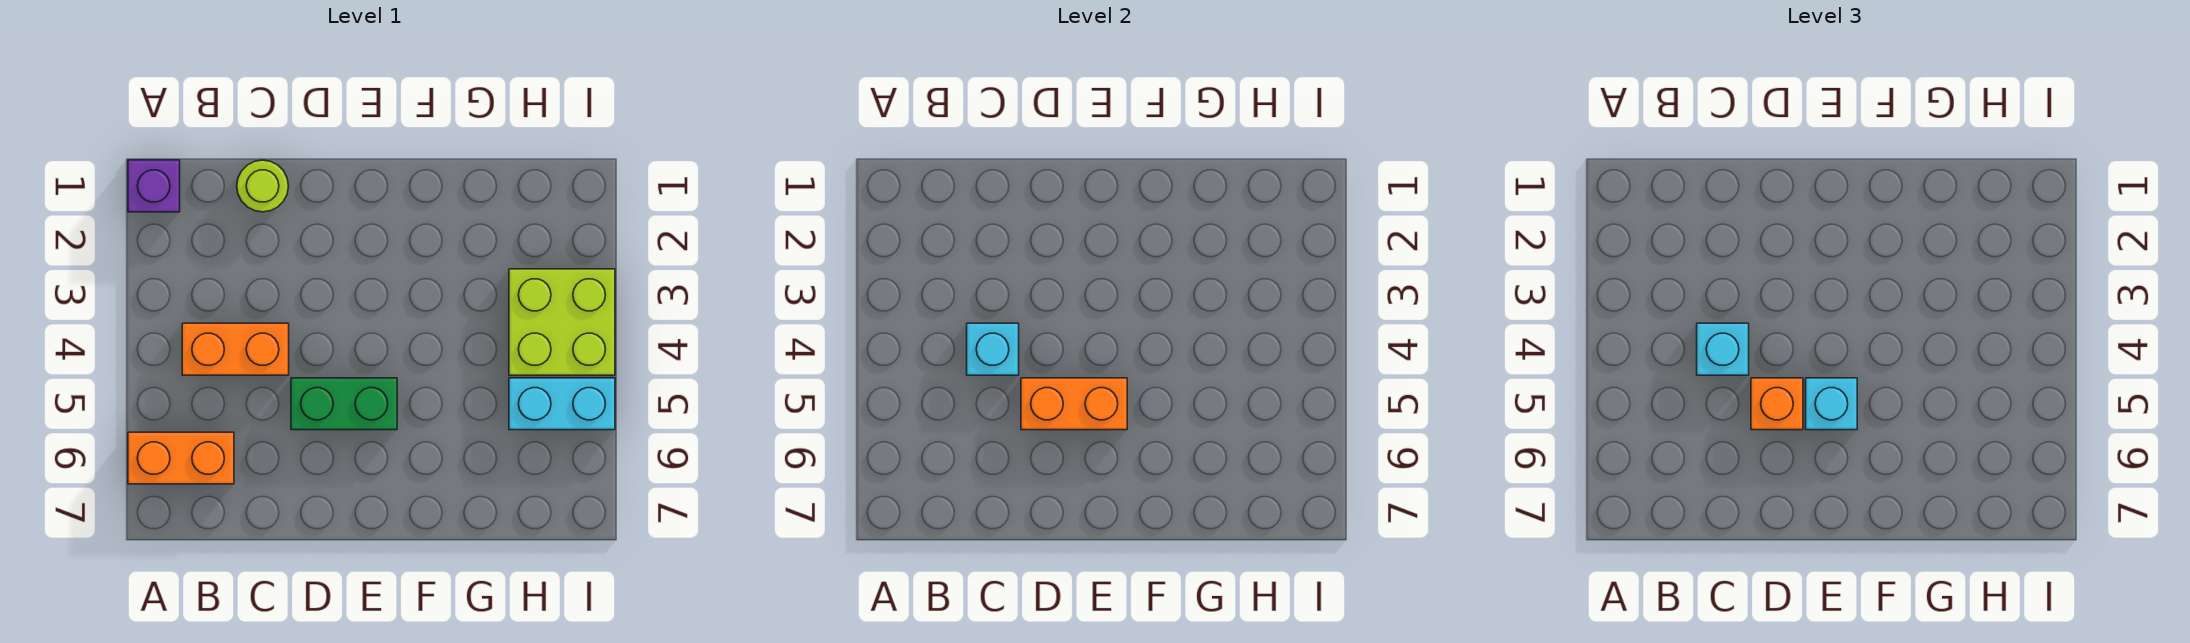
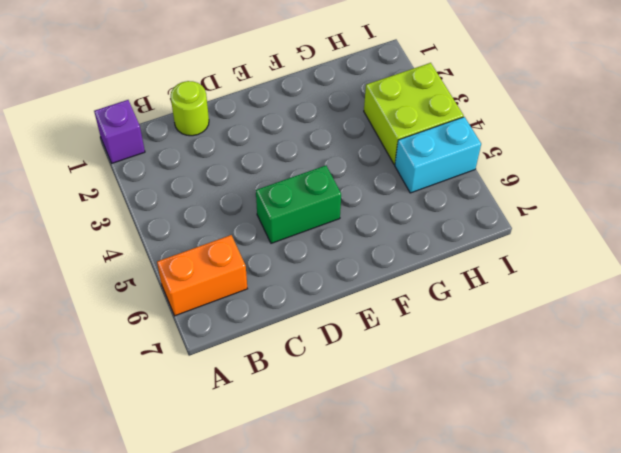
none -> orange 1x2 brick [182,323,289,375]
none -> cyan 1x1 brick [967,323,1019,375]
none -> orange 1x2 brick [1021,378,1127,430]

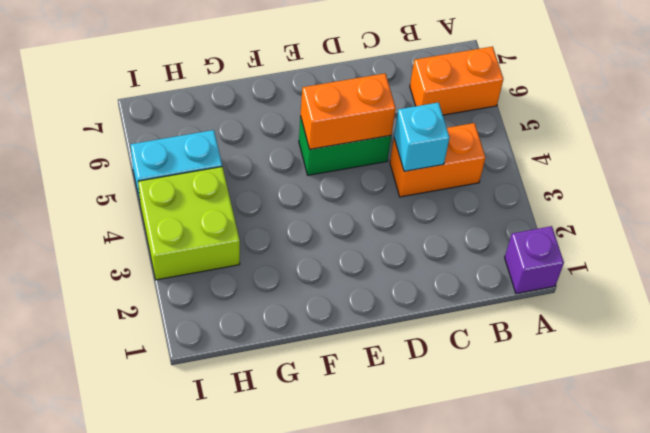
none -> lime 1x1 round brick [237,160,288,212]
none -> cyan 1x1 brick [1697,323,1749,375]
none -> orange 1x1 brick [1751,378,1803,430]

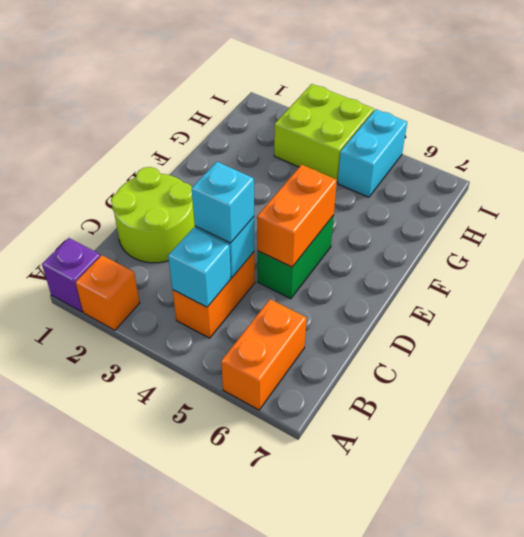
orange 1x1 brick [75,255,140,330] -> orange 1x1 brick moved to [1751,378,1803,430]
cyan 1x1 brick [168,228,231,307] -> cyan 1x1 brick moved to [1806,378,1857,430]
lime 2x2 round brick [111,167,195,263] -> lime 1x1 round brick [237,160,288,212]

